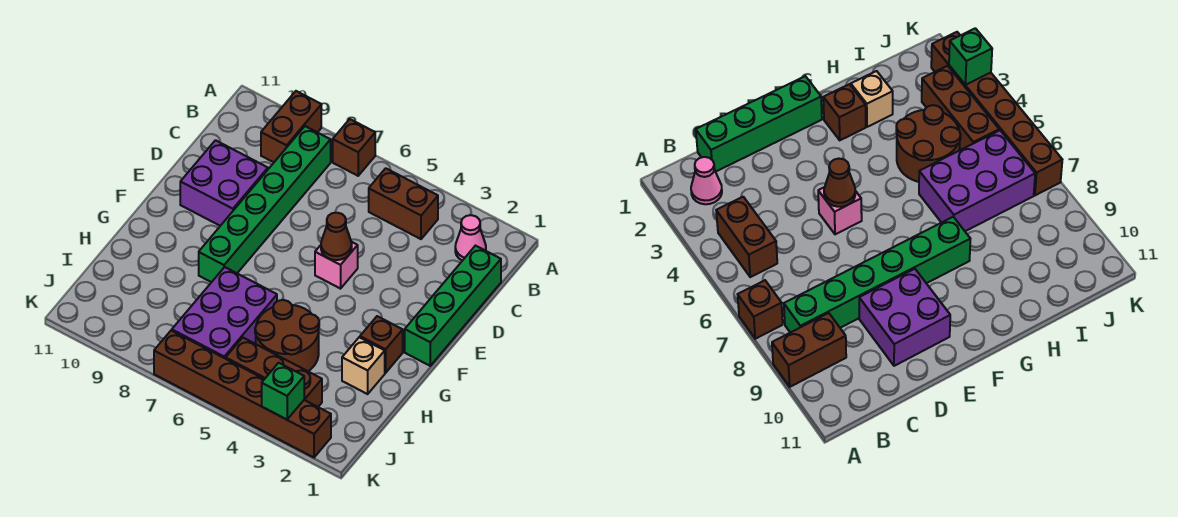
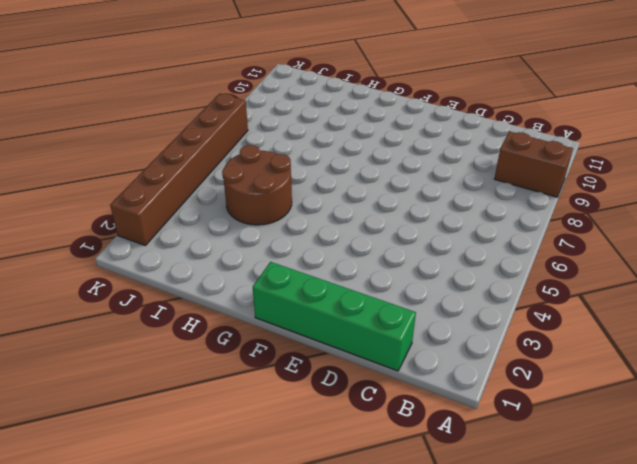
none -> brown 1x1 brick [333,119,375,176]
none -> pink 1x1 cone [455,215,486,261]
none -> brown 1x2 brick [369,168,438,239]

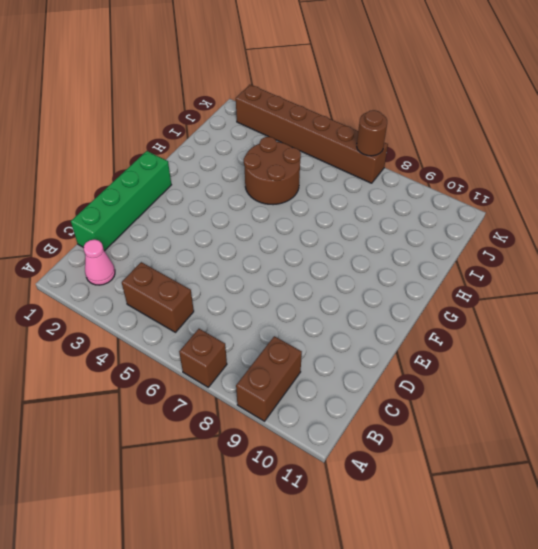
brown 1x1 round brick [357,110,387,156] -> none
none -> green 1x6 brick [199,126,331,282]
none -> purple 2x2 brick [180,140,268,226]
none -> pink 1x1 brick [315,242,358,289]

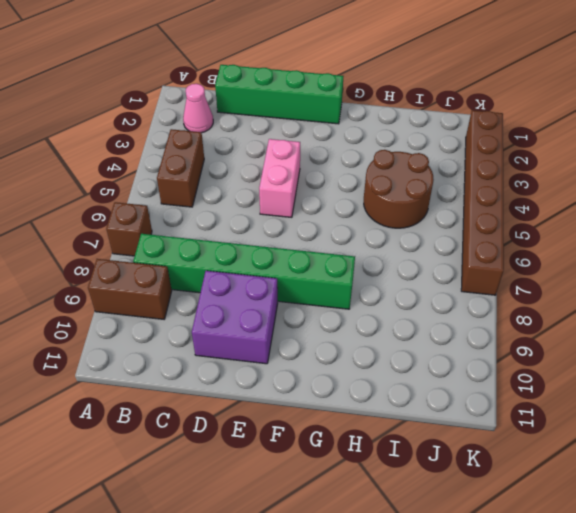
pink 1x2 brick [259,139,300,217] -> pink 1x1 brick [315,242,358,289]
none -> brown 1x1 brick [360,316,403,373]
none -> tan 1x1 brick [342,337,385,394]
none -> purple 2x3 brick [172,267,277,359]

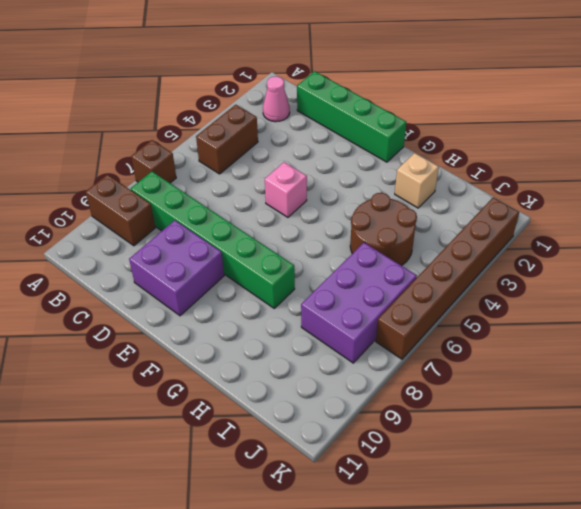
purple 2x3 brick [301,243,417,363] -> purple 2x3 brick turned to [172,267,277,359]
none -> brown 1x1 brick [360,316,403,373]
none -> brown 1x3 brick [226,338,322,407]
none -> brown 1x1 cone [321,212,352,260]

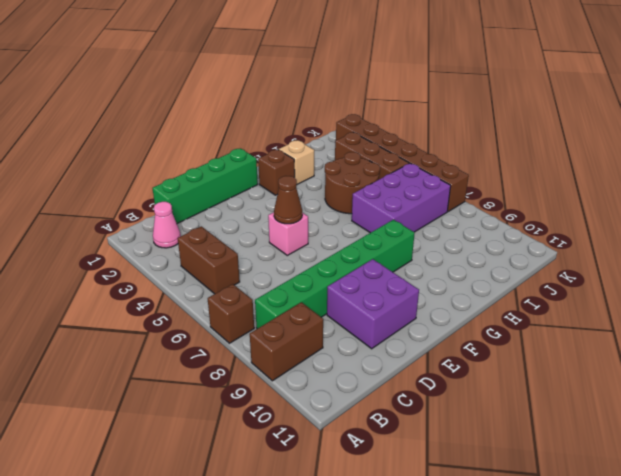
none -> green 1x1 brick [262,363,304,420]

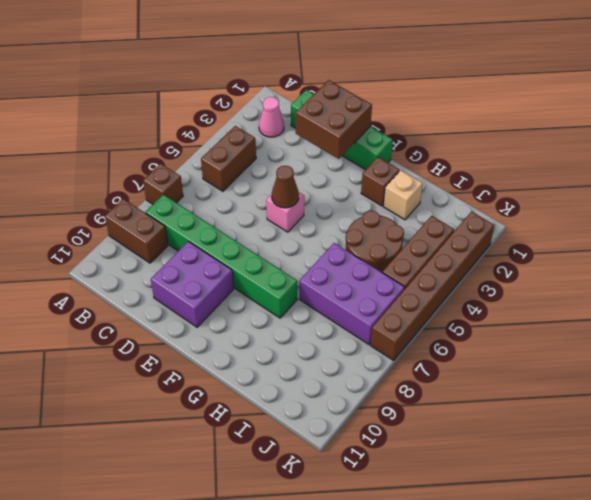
brown 2x2 brick [296,80,372,159] -> none
none -> green 1x1 brick [262,363,304,420]

